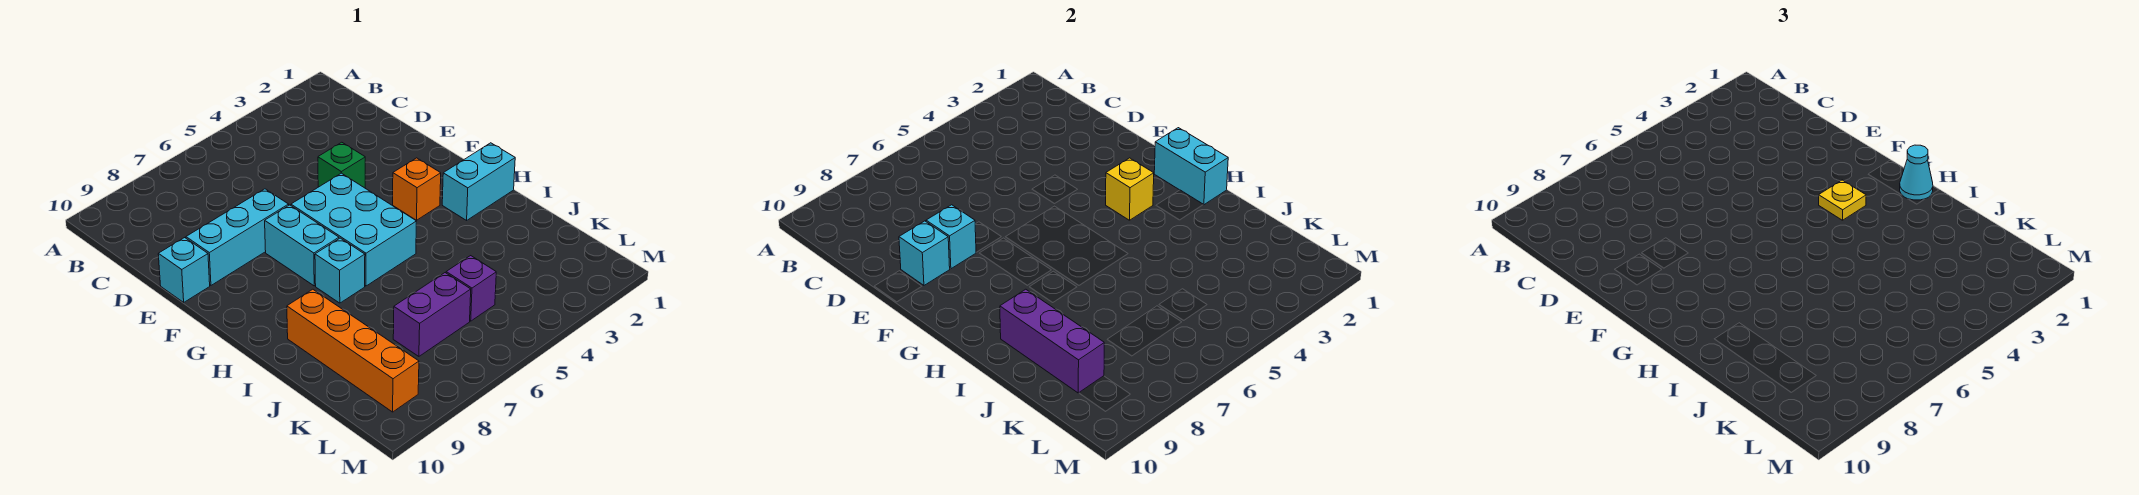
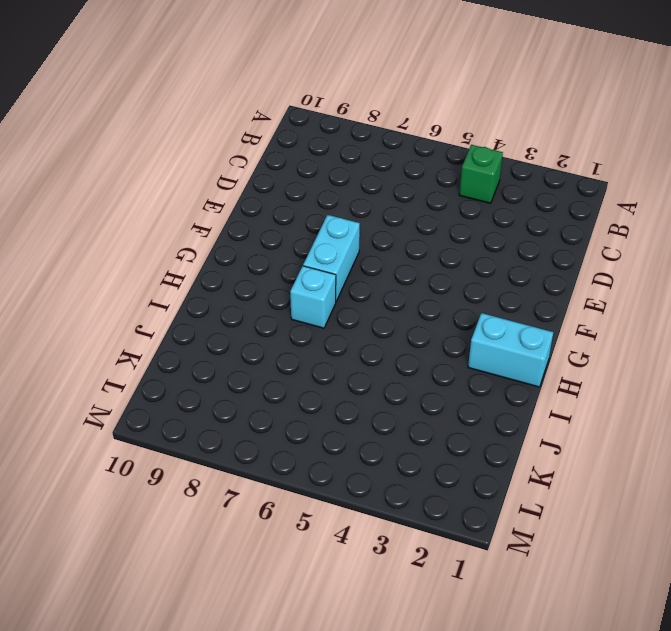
green 1x1 brick [459,145,503,203] -> green 1x1 brick moved to [318,142,365,188]
none -> cyan 1x3 brick [186,189,289,285]
none -> cyan 1x1 brick [158,238,210,302]
none -> cyan 2x3 brick [291,173,417,286]

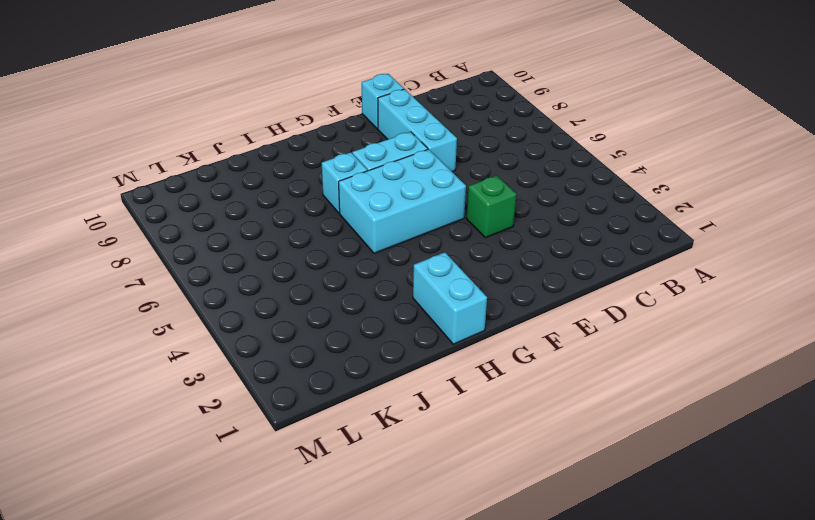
none -> orange 1x1 brick [393,158,441,220]
none -> orange 1x4 brick [287,289,419,412]
none -> purple 1x1 brick [446,256,496,321]

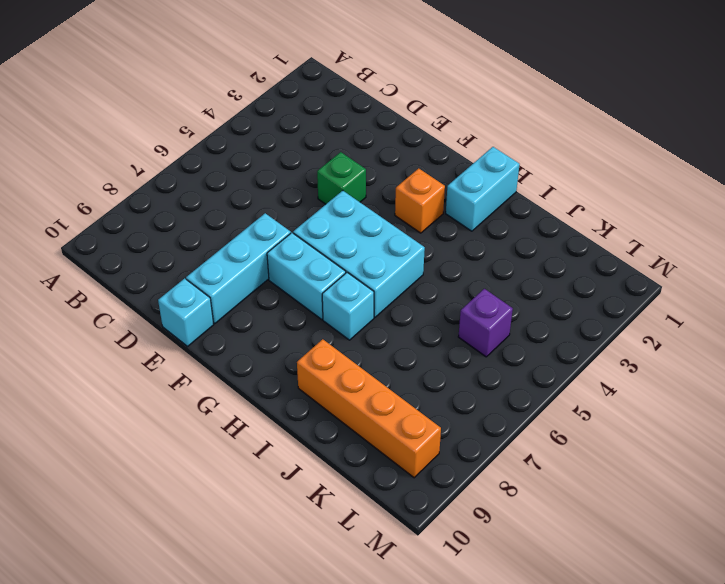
none -> purple 1x2 brick [393,273,471,356]
none -> cyan 1x1 brick [926,205,976,269]
none -> cyan 1x1 brick [899,221,950,285]

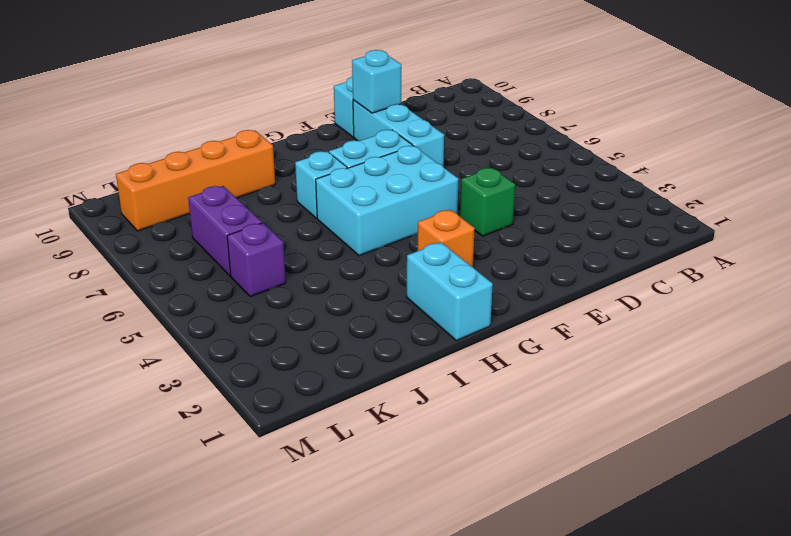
none -> cyan 1x1 brick [926,205,976,269]
none -> cyan 1x2 brick [1154,128,1228,205]
none -> yellow 1x1 brick [1106,158,1154,220]

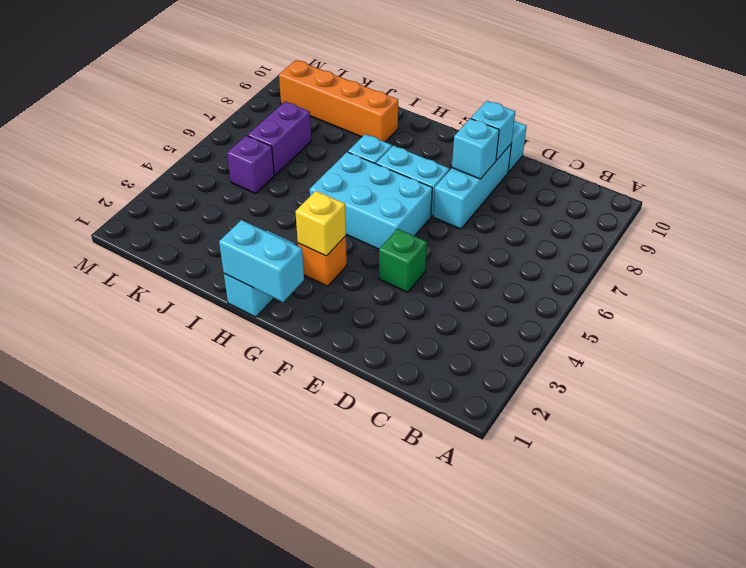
none -> purple 1x3 brick [1000,289,1104,393]
none -> yellow 1x1 plate [1819,180,1866,220]
none -> cyan 1x1 cone [1900,145,1933,200]

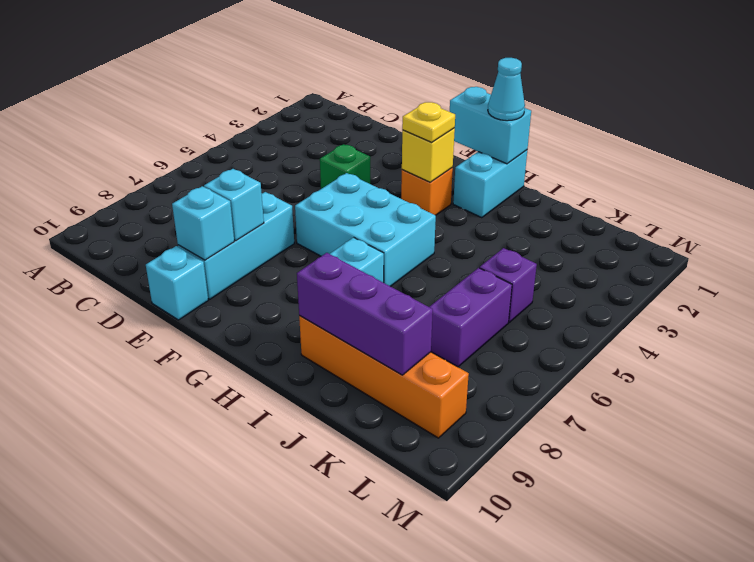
none -> cyan 1x2 brick [265,205,339,286]

